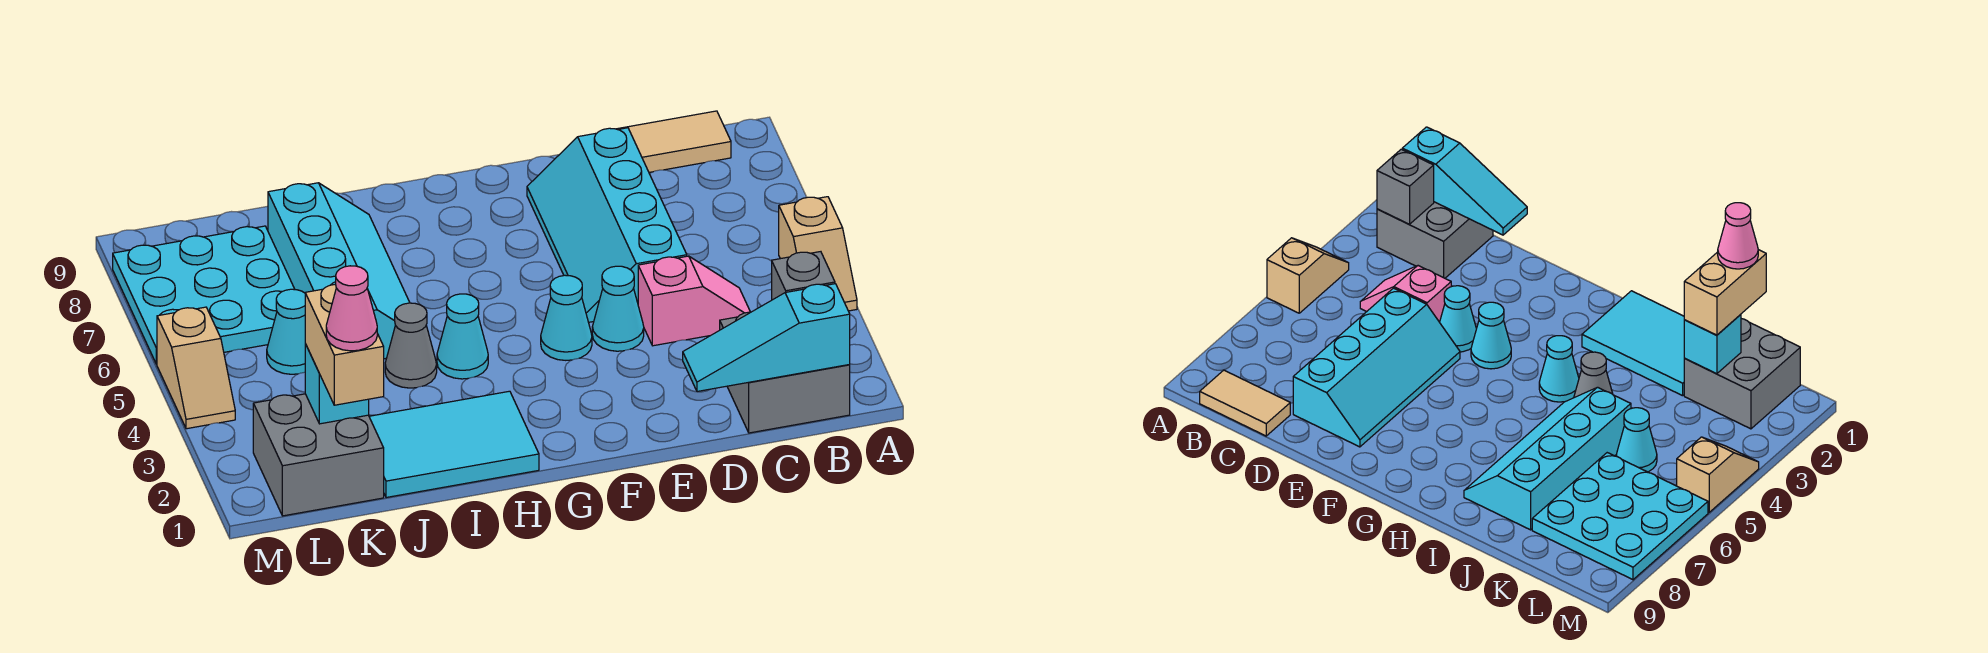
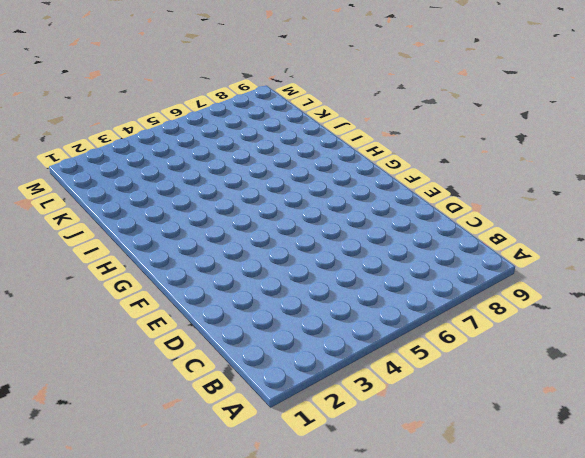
none -> tan 1x2 slope [779,197,857,311]
none -> grey 2x2 brick [720,312,850,433]
none -> tan 1x2 tile [617,111,731,172]

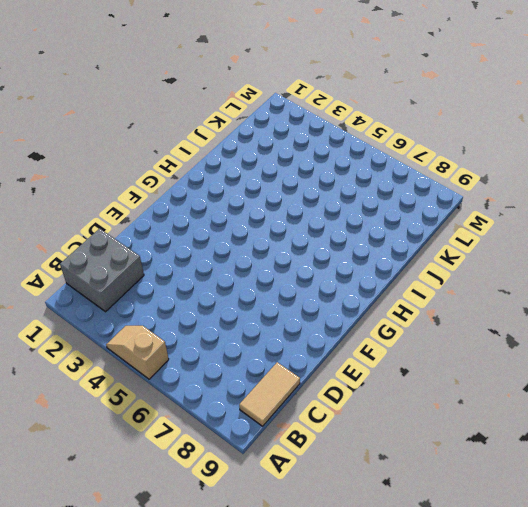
none -> pink 1x2 slope [638,256,750,346]
none -> cyan 2x4 slope [527,128,687,322]
none -> cyan 1x1 cone [592,266,644,351]

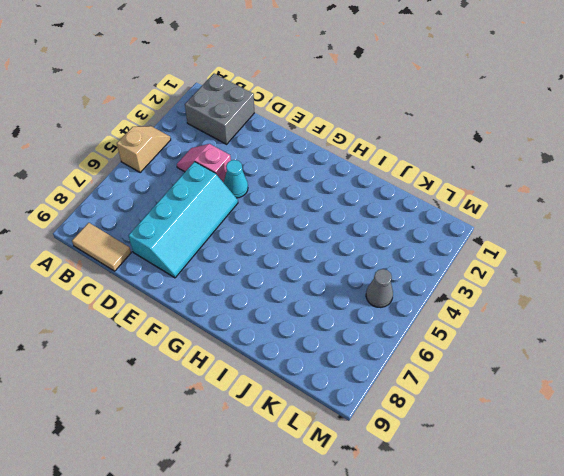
grey 1x1 cone [366,269,393,307] -> grey 1x1 cone moved to [385,303,437,388]
none -> cyan 1x1 cone [541,275,592,360]
none -> cyan 2x3 tile [369,391,539,498]
none -> cyan 1x1 cone [437,294,488,379]

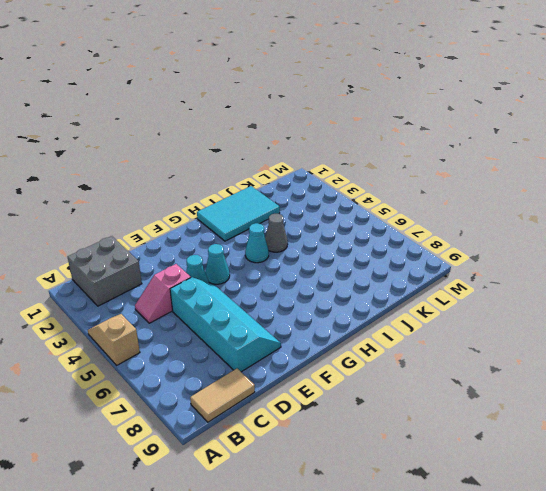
none -> cyan 2x4 slope [268,183,410,359]
none -> grey 2x2 brick [253,394,384,516]
none -> cyan 1x1 cone [267,289,305,374]

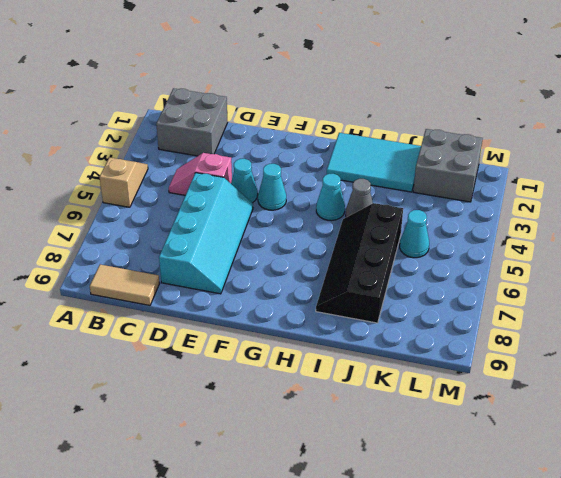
black 2x4 slope [316,203,403,323] -> cyan 2x4 slope [268,183,410,359]
none -> cyan 3x3 plate [113,226,295,364]
none -> tan 1x2 slope [157,307,235,429]
none -> cyan 1x3 slope [683,284,850,391]

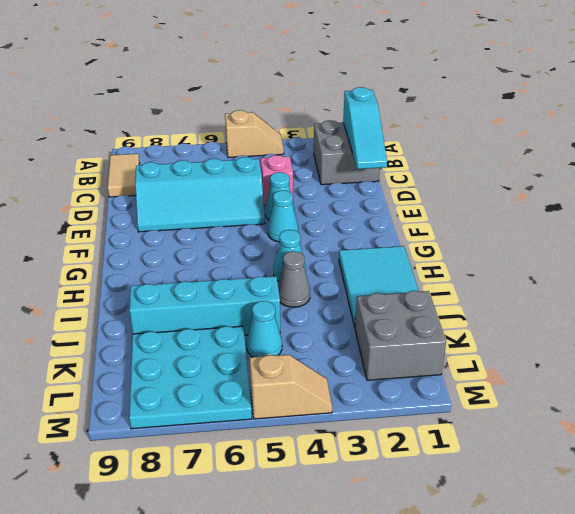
none -> grey 1x1 brick [772,252,835,300]
none -> cyan 1x1 brick [305,344,369,424]
none -> tan 1x2 brick [305,284,384,405]

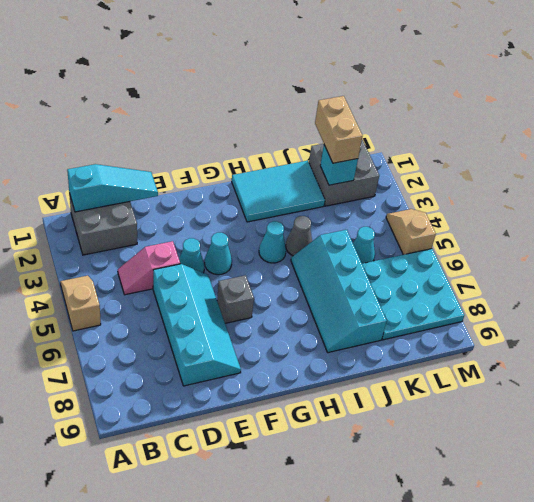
grey 1x1 brick [217,275,254,323] -> grey 1x1 brick moved to [772,252,835,300]
none -> tan 1x2 tile [617,111,731,172]
none -> pink 1x1 cone [326,266,377,351]

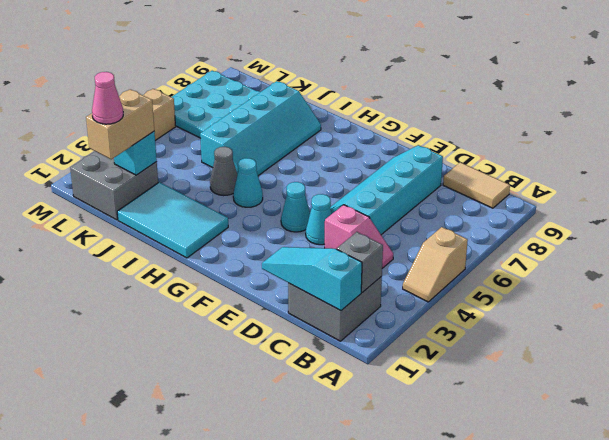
none -> cyan 1x1 cone [267,289,305,374]

